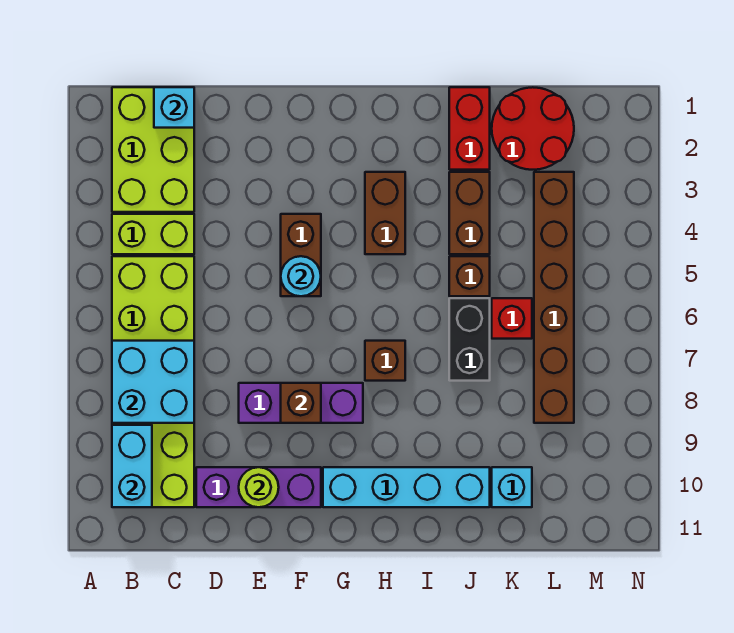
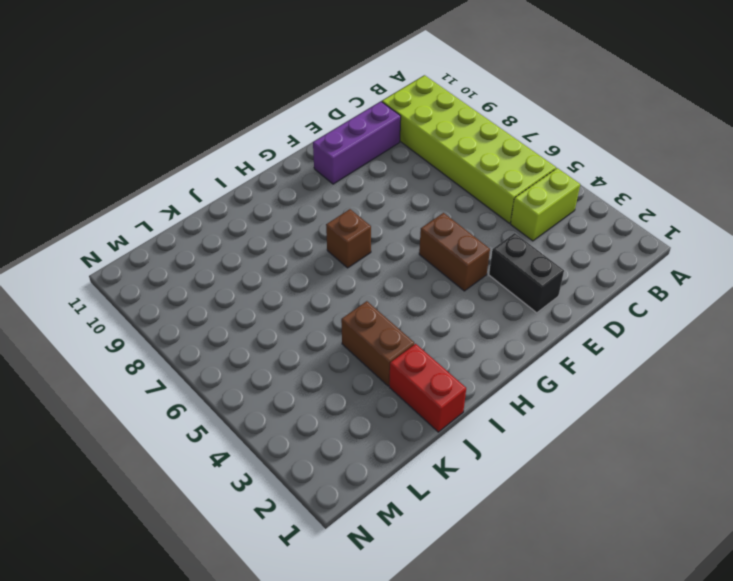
black 1x2 brick [489,233,564,313] -> black 1x2 brick moved to [449,298,490,381]
none -> lime 2x3 brick [112,87,194,212]
none -> purple 1x3 brick [239,383,363,423]
none -> cyan 1x4 brick [323,467,490,507]

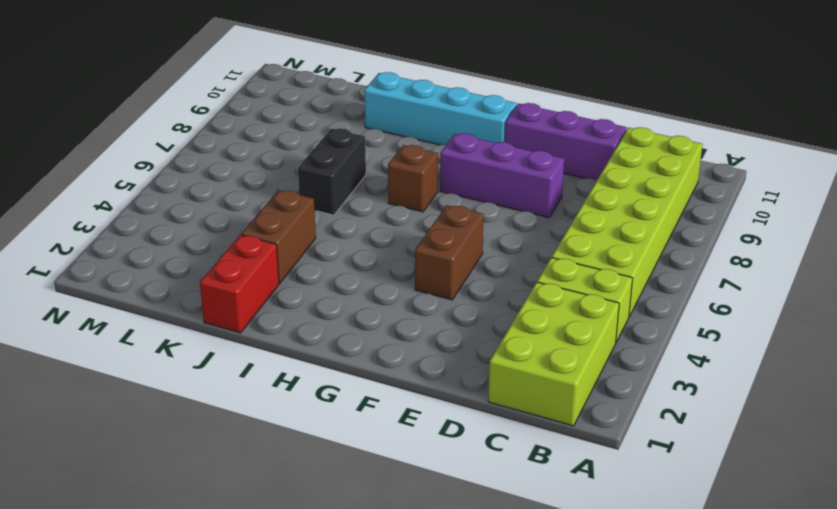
none -> brown 1x2 brick [365,172,405,254]
none -> brown 1x1 brick [449,256,490,296]
none -> red 2x2 round brick [492,87,574,170]

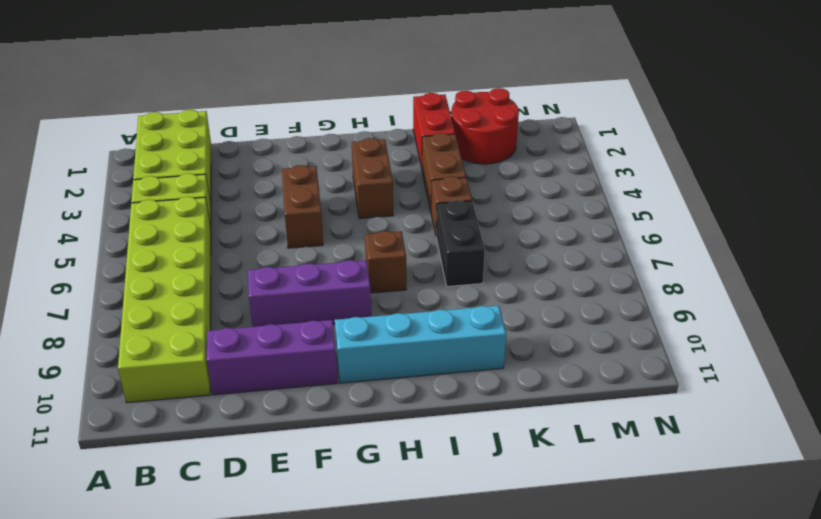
none -> red 1x1 brick [492,298,532,339]
none -> cyan 1x1 brick [492,467,532,507]
none -> brown 1x6 brick [534,172,574,423]

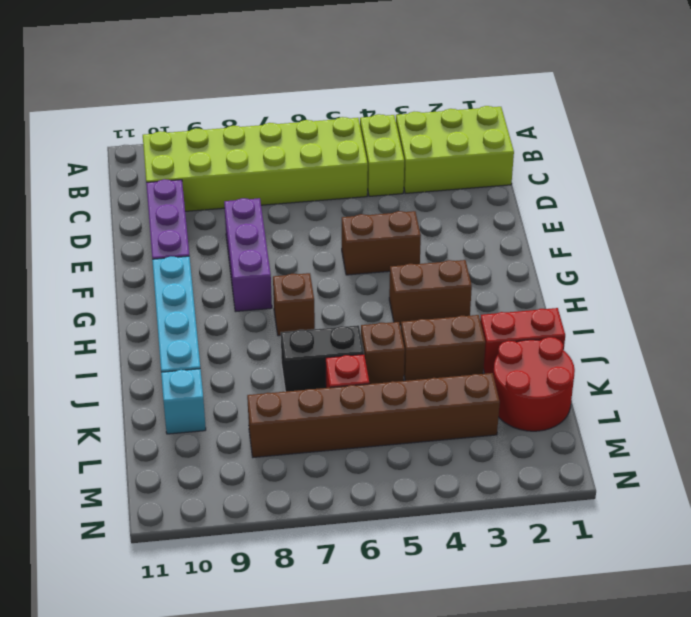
none -> cyan 2x2 brick [112,341,194,423]
none -> cyan 1x2 brick [112,425,152,507]
none -> cyan 1x1 brick [154,87,194,128]

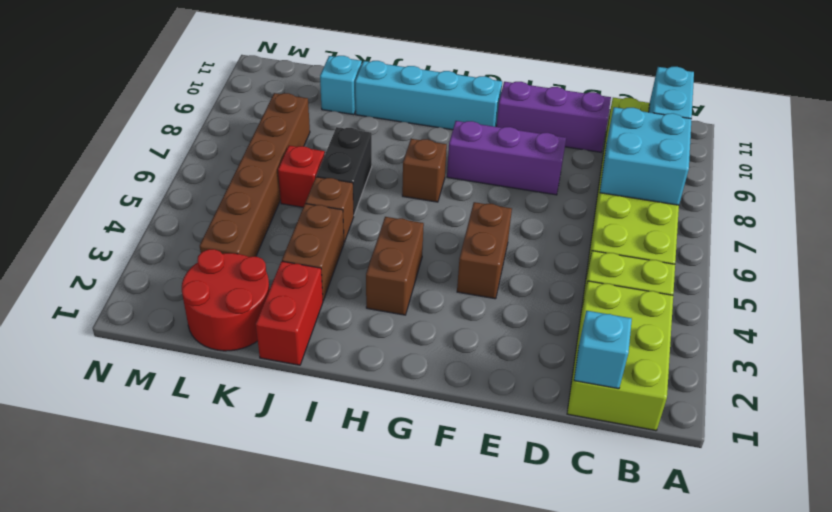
none -> lime 1x1 round brick [239,467,279,507]
none -> cyan 1x1 round brick [281,256,321,296]
none -> brown 1x1 brick [281,383,321,423]

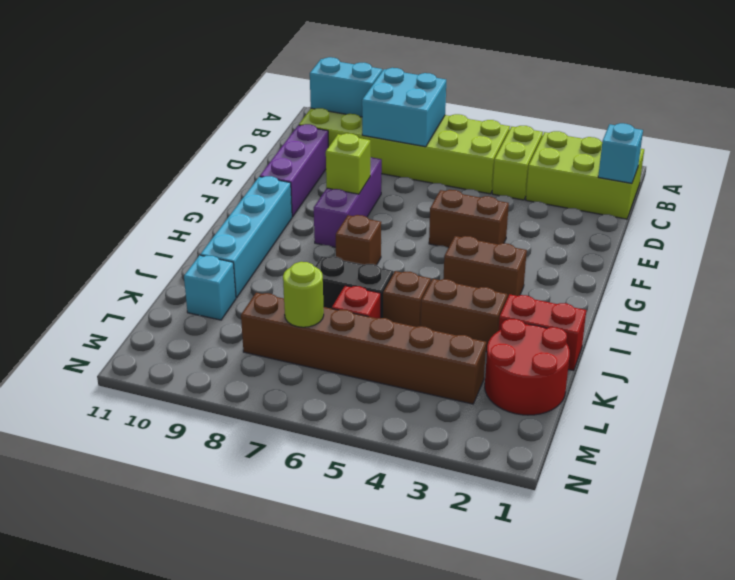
lime 1x1 brick [326,133,370,194] -> brown 1x1 brick [281,383,321,423]
lime 1x1 round brick [283,262,324,327] -> lime 1x1 round brick moved to [239,467,279,507]
none -> cyan 1x1 round brick [281,256,321,296]

